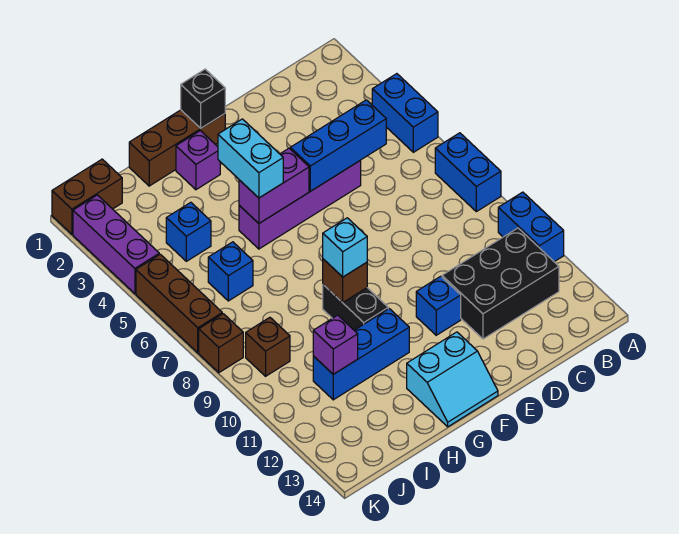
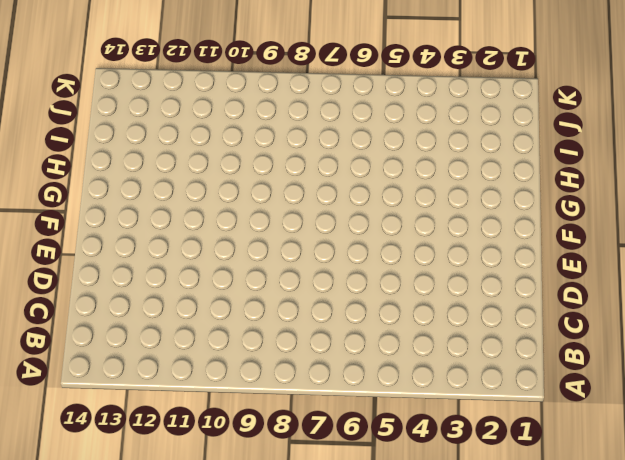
none -> blue 1x2 brick [372,74,438,152]
none -> blue 1x2 brick [435,133,501,212]
none -> blue 1x2 brick [498,192,564,262]

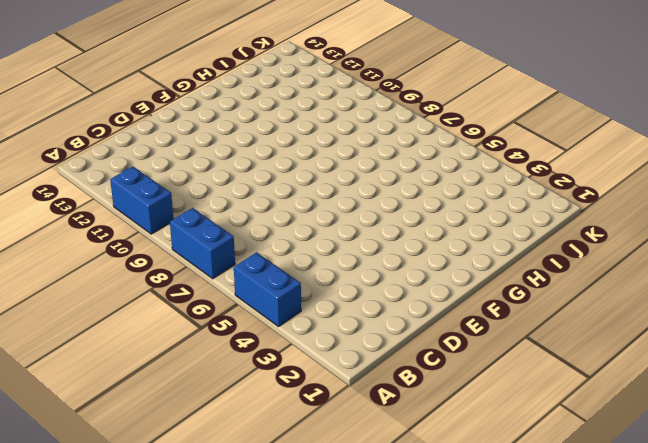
none -> black 2x3 brick [442,228,559,339]
none -> purple 1x4 brick [239,160,361,249]
none -> blue 1x1 brick [416,276,461,335]

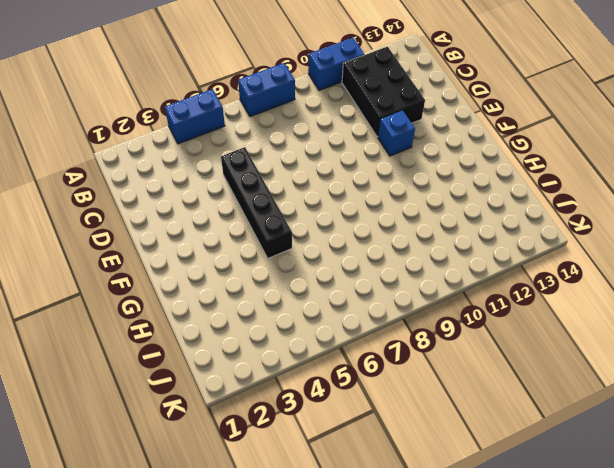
black 1x4 brick [221,147,292,258] -> purple 1x4 brick [239,160,361,249]
none -> brown 1x3 brick [129,110,225,186]
none -> cyan 2x2 slope [407,332,498,427]
none -> purple 1x1 brick [176,131,220,190]

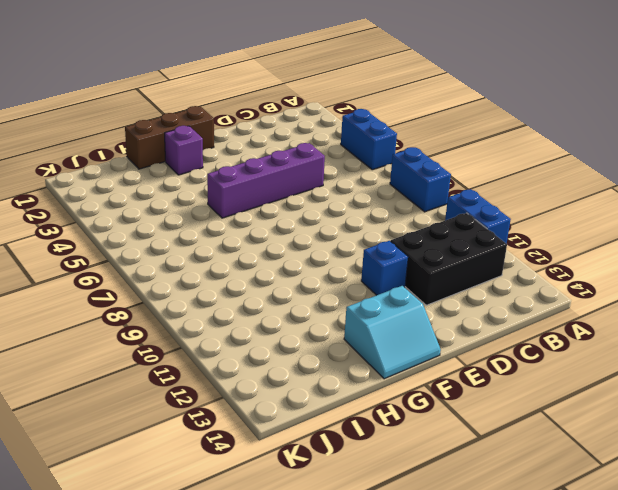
none -> black 1x2 brick [323,285,388,330]
none -> blue 1x3 brick [313,309,409,400]
none -> blue 1x1 brick [166,202,211,261]

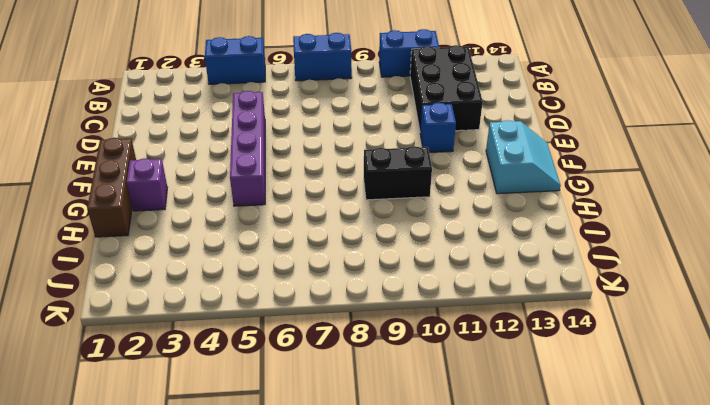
none -> blue 1x3 brick [313,309,409,400]
none -> blue 1x1 brick [166,202,211,261]
none -> blue 1x1 brick [208,242,253,301]

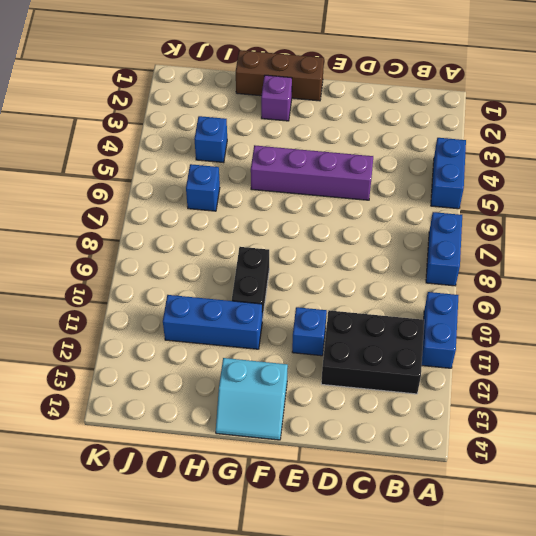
none -> brown 1x2 brick [52,159,122,234]
none -> brown 1x1 brick [246,317,290,376]
none -> purple 1x3 brick [73,195,159,294]

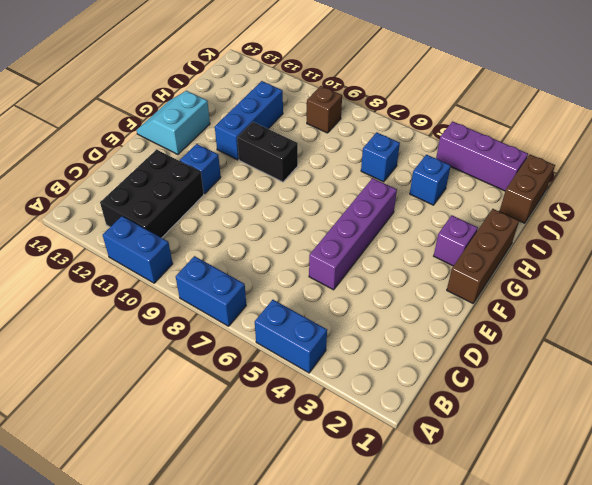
none -> brown 1x3 brick [136,254,222,353]
none -> brown 1x1 brick [199,314,243,373]
none -> blue 1x3 brick [290,100,386,191]

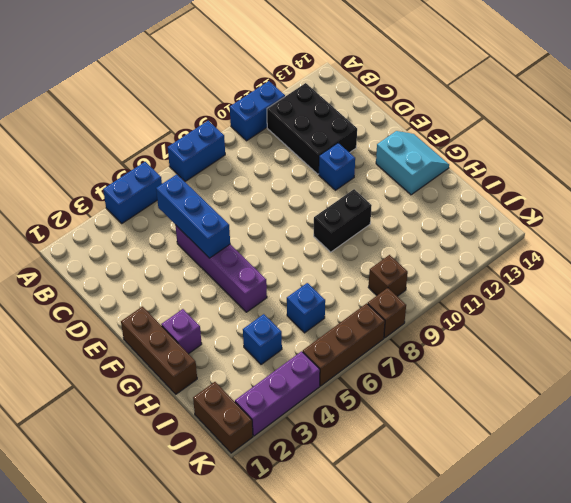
none -> blue 1x3 brick [313,309,409,400]
none -> black 1x1 brick [181,69,225,128]
none -> purple 1x2 brick [239,148,309,223]

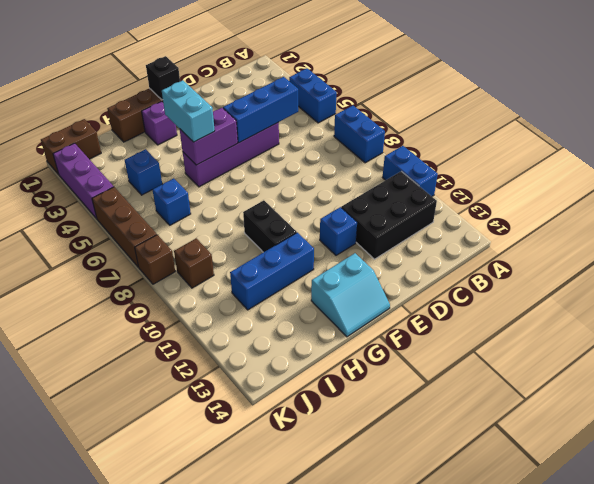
none -> brown 1x1 brick [323,259,367,302]
none -> purple 1x1 brick [313,315,358,374]
none -> cyan 1x1 brick [323,218,367,277]

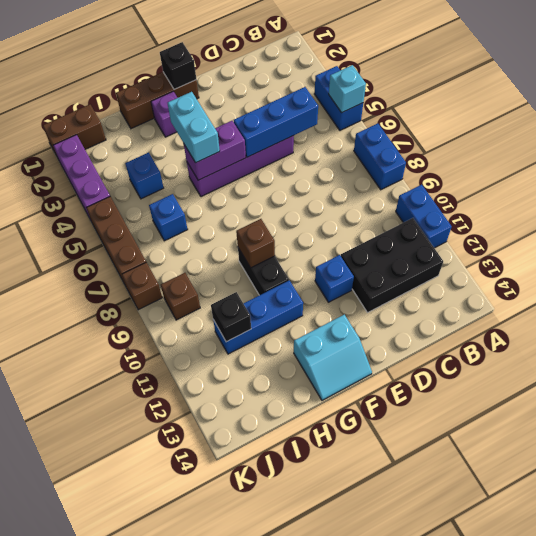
cyan 1x1 brick [329,65,366,113] -> cyan 1x1 brick moved to [323,218,367,277]
black 1x1 brick [211,292,251,342] -> purple 1x1 brick [313,315,358,374]

